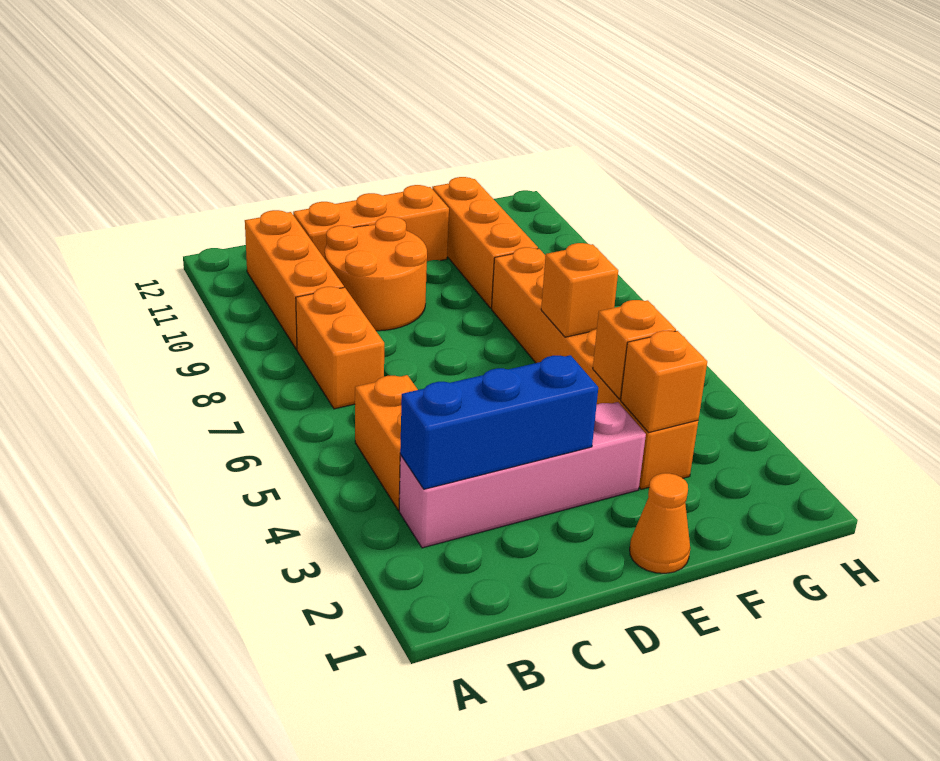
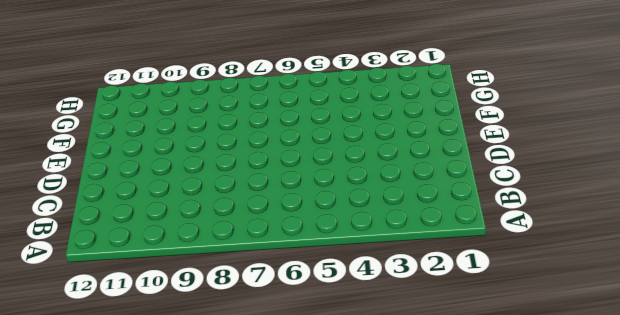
none -> pink 1x4 brick [399,402,646,548]
none -> orange 1x2 brick [355,375,418,510]
none -> orange 1x2 brick [296,287,384,409]

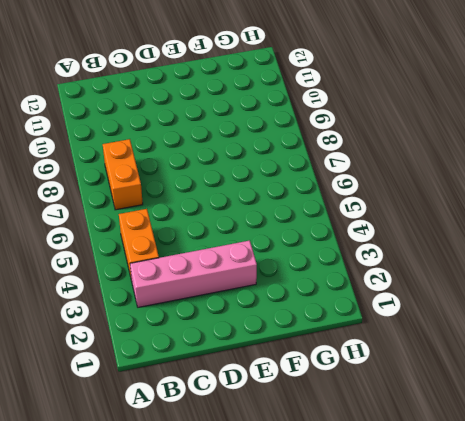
none -> orange 1x3 brick [245,210,344,350]
none -> orange 2x2 round brick [325,217,427,331]
none -> orange 1x3 brick [293,185,449,261]

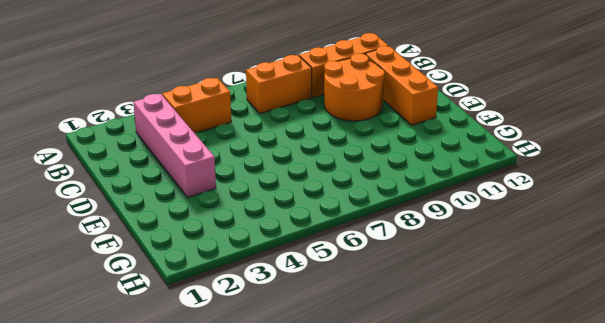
none -> orange 1x1 cone [630,473,690,573]
none -> orange 1x6 brick [492,247,698,489]
none -> orange 1x3 brick [432,177,538,308]

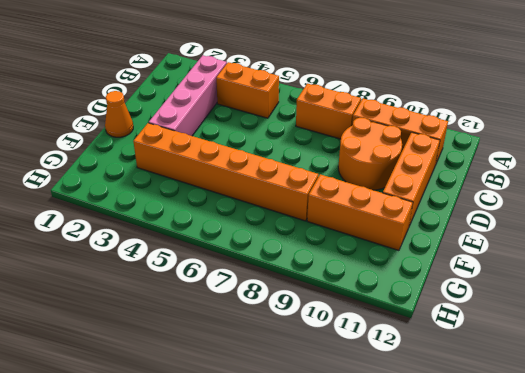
none -> blue 1x3 brick [400,355,598,489]
none -> orange 1x1 brick [621,331,707,432]
none -> orange 1x1 brick [593,300,676,399]

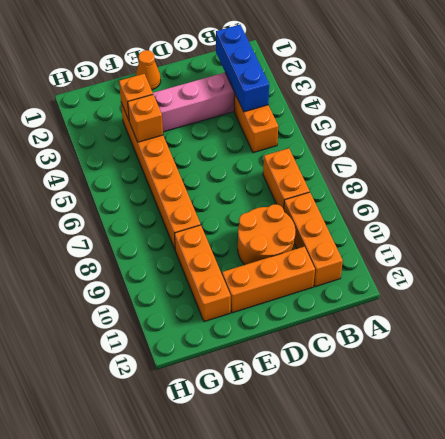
blue 1x3 brick [216,25,269,112] -> blue 1x3 brick turned to [400,355,598,489]
none -> orange 1x1 brick [541,243,618,337]

